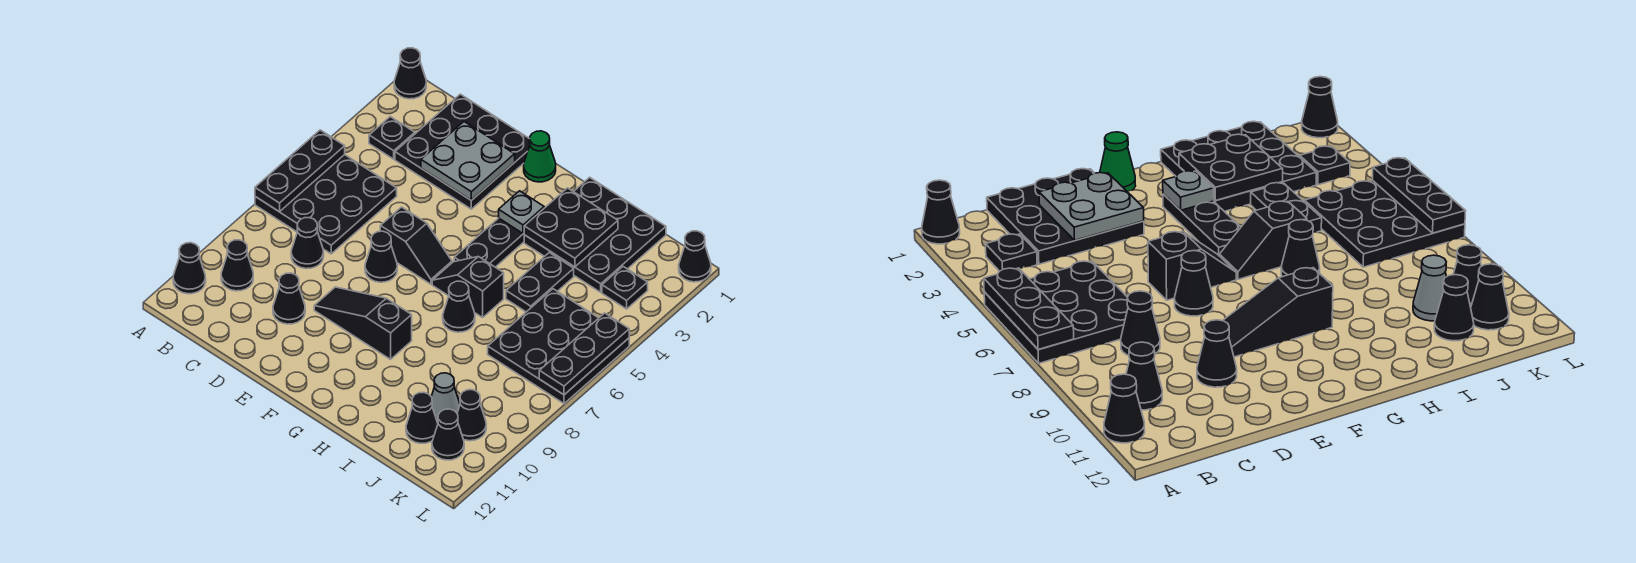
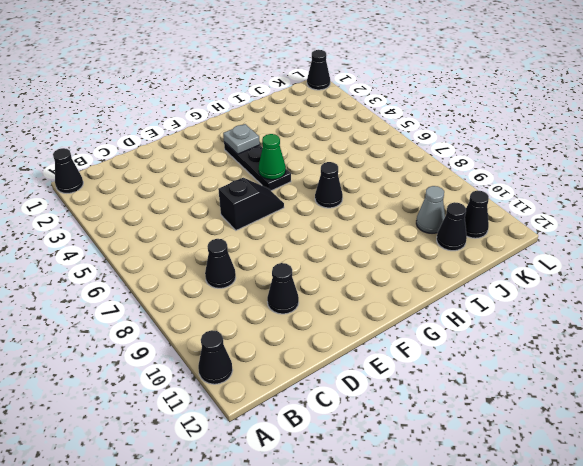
green 1x1 cone [259,134,286,180] -> green 1x1 cone moved to [524,131,556,182]
none -> black 3x3 plate [255,155,397,254]
none -> black 1x1 plate [369,117,415,159]
none -> black 1x1 cone [221,240,253,291]

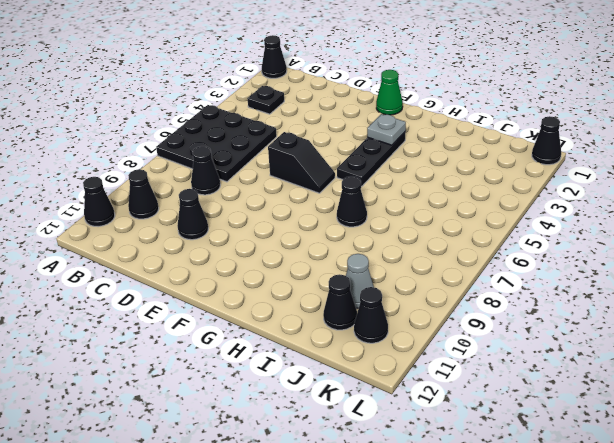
none -> black 3x3 plate [395,94,530,209]
none -> black 1x1 cone [365,231,397,282]
none -> black 1x3 slope [314,287,412,359]

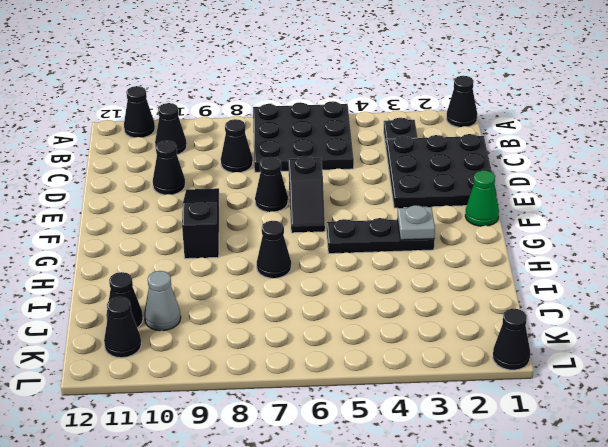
none -> black 1x2 slope [432,257,504,317]
none -> black 3x3 plate [524,177,666,292]
none -> black 1x2 plate [506,253,574,312]

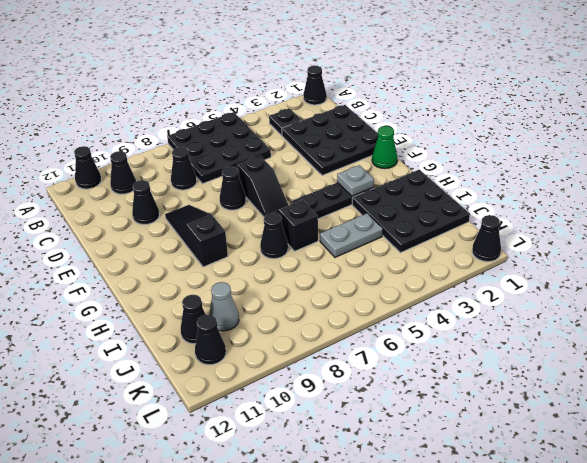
grey 1x2 plate [320,213,383,257] -> black 1x2 plate [506,253,574,312]
none -> black 3x3 plate [488,289,629,404]
none -> black 1x1 plate [602,267,648,309]
none -> black 1x1 cone [457,390,486,441]

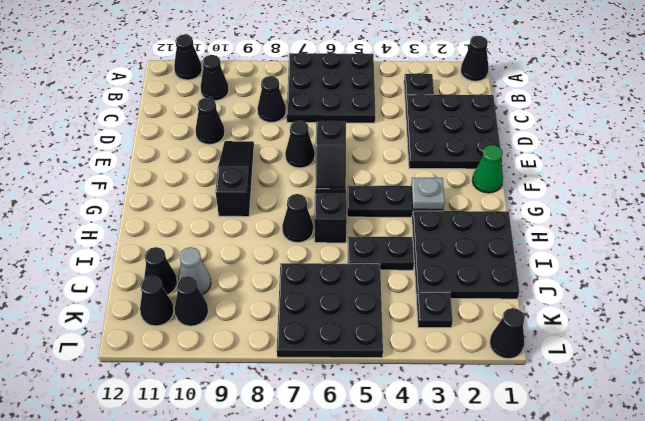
none -> black 1x3 plate [255,130,345,212]
none -> grey 2x2 plate [421,122,515,200]
none -> black 2x2 plate [524,188,618,267]

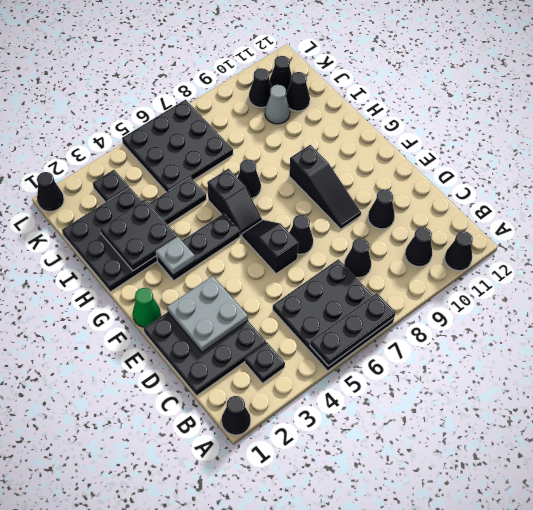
none -> black 1x3 plate [539,313,629,395]

